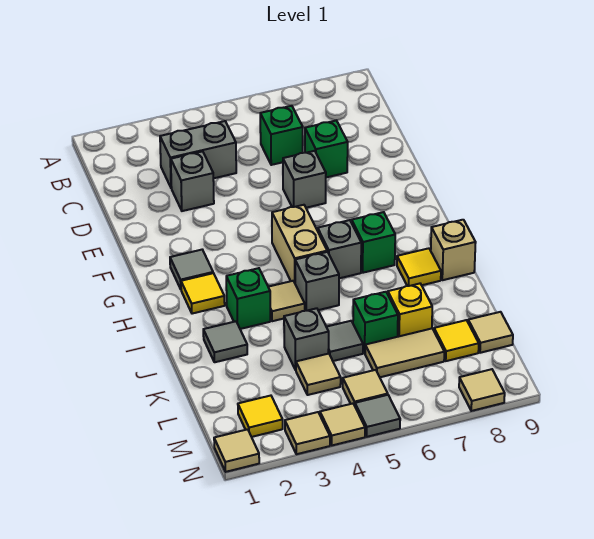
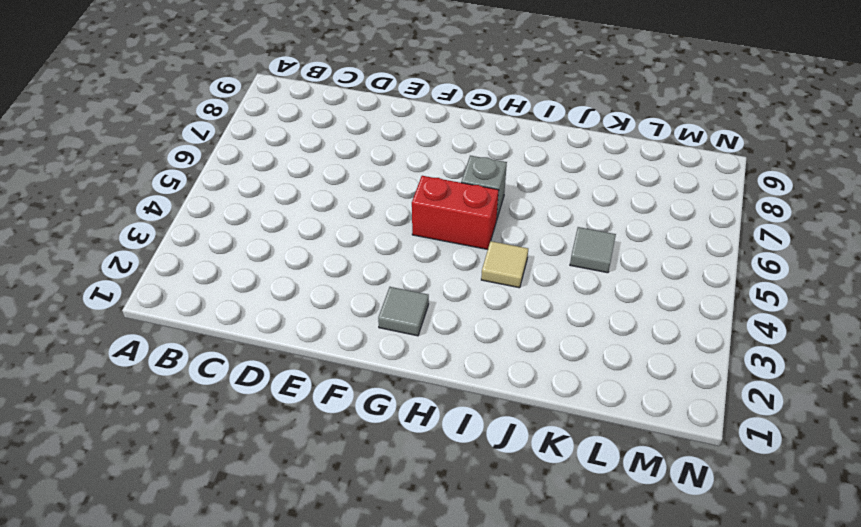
red 1x2 brick [412,176,499,250] -> tan 1x2 brick [272,205,327,282]
none -> grey 1x2 brick [160,121,236,188]
none -> green 1x1 brick [260,106,303,165]
none -> grey 1x1 brick [171,151,214,211]
none -> green 1x1 brick [305,121,348,177]

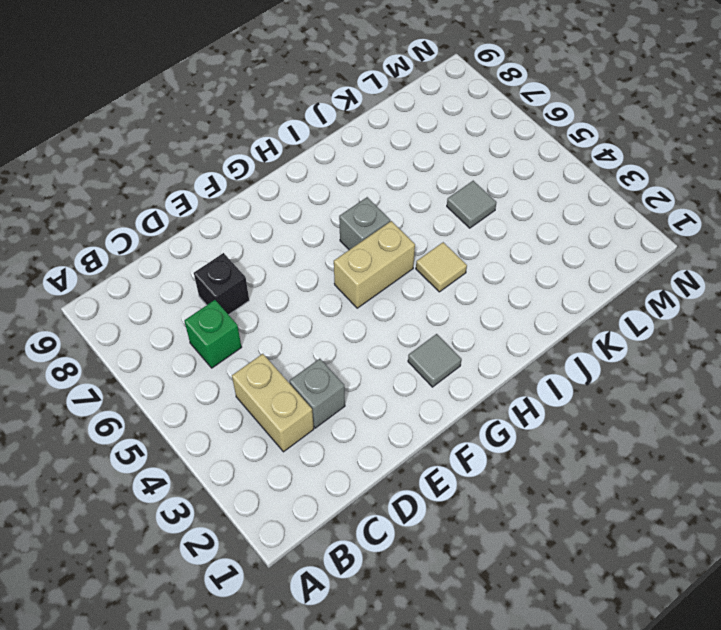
tan 1x2 brick [232,354,314,452] -> grey 1x2 brick [160,121,236,188]
black 1x1 brick [194,253,249,315] -> green 1x1 brick [305,121,348,177]
none -> grey 1x1 brick [283,151,326,208]
none -> yellow 1x1 tile [181,273,225,314]
none -> green 1x1 brick [352,212,395,273]
none -> green 1x1 brick [226,268,270,329]

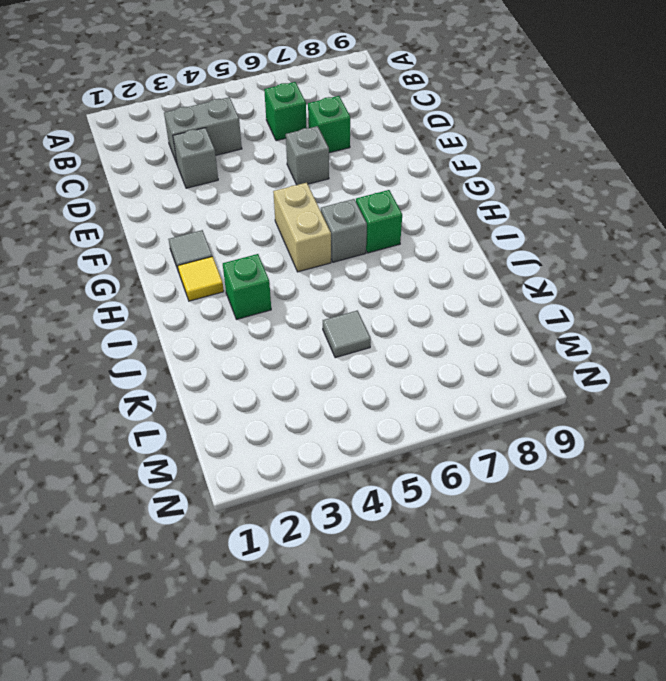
none -> tan 1x1 tile [268,281,305,321]
none -> grey 1x1 brick [295,252,339,311]
none -> yellow 1x1 tile [397,248,441,286]
none -> tan 1x1 brick [431,220,476,280]

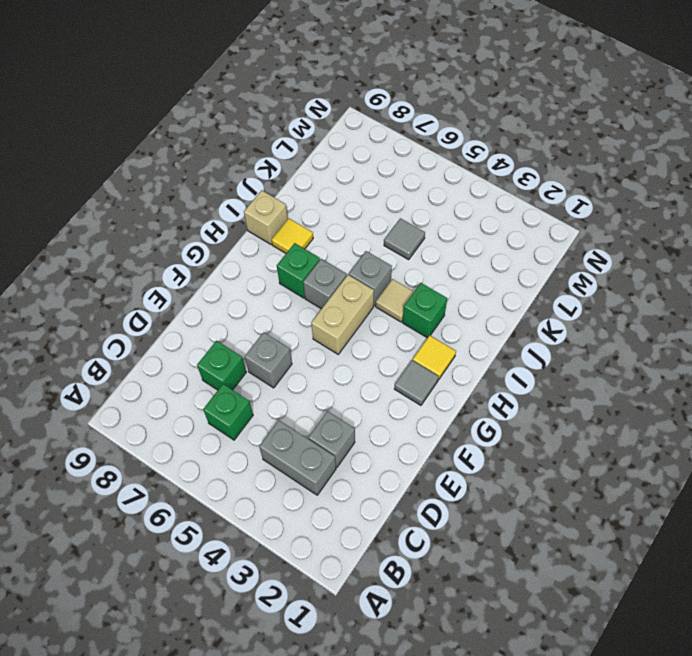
none -> grey 1x1 tile [203,321,247,362]
none -> grey 1x1 brick [284,308,329,370]
none -> green 1x1 brick [353,292,398,353]
none -> yellow 1x1 brick [388,284,432,337]

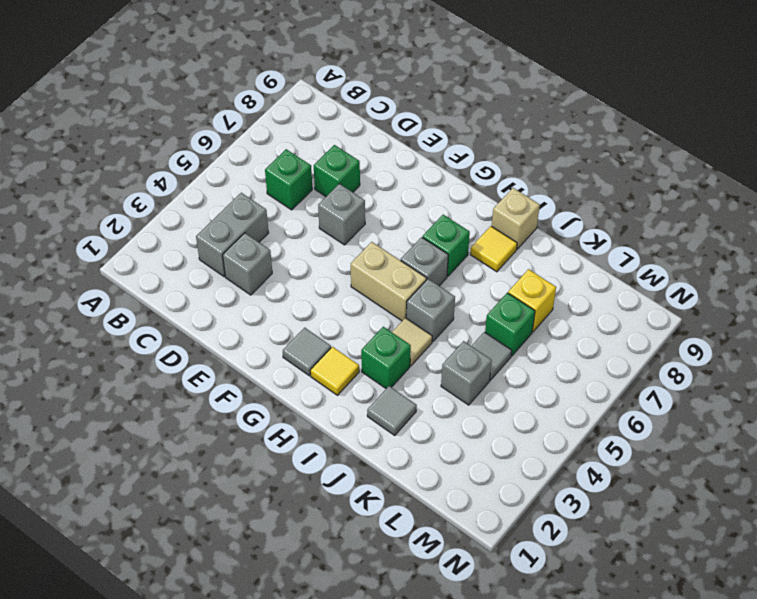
none -> tan 1x1 tile [296,354,341,395]
none -> tan 1x2 tile [365,329,444,377]
none -> yellow 1x1 tile [434,320,479,361]
none -> tan 1x1 tile [468,312,513,353]

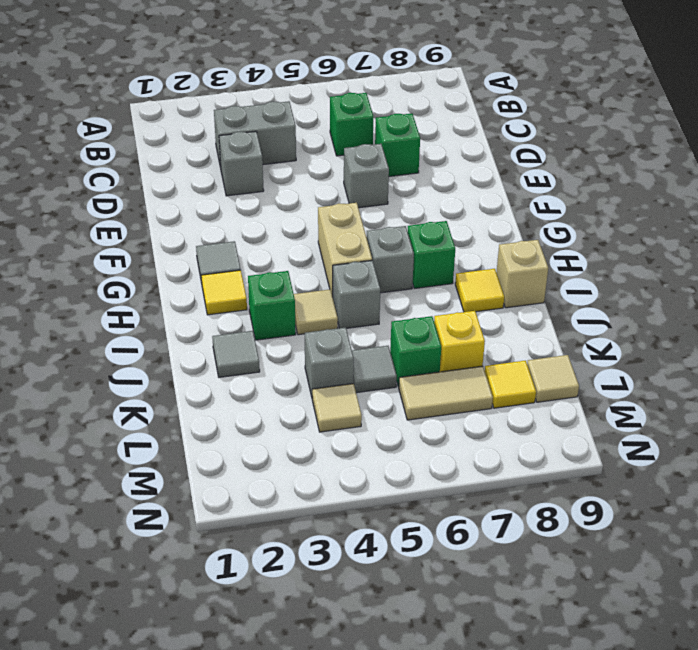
none -> yellow 1x1 tile [238,396,283,437]
none -> tan 1x1 tile [343,370,388,406]
none -> tan 1x1 tile [214,429,259,472]
none -> tan 1x1 tile [285,412,330,454]

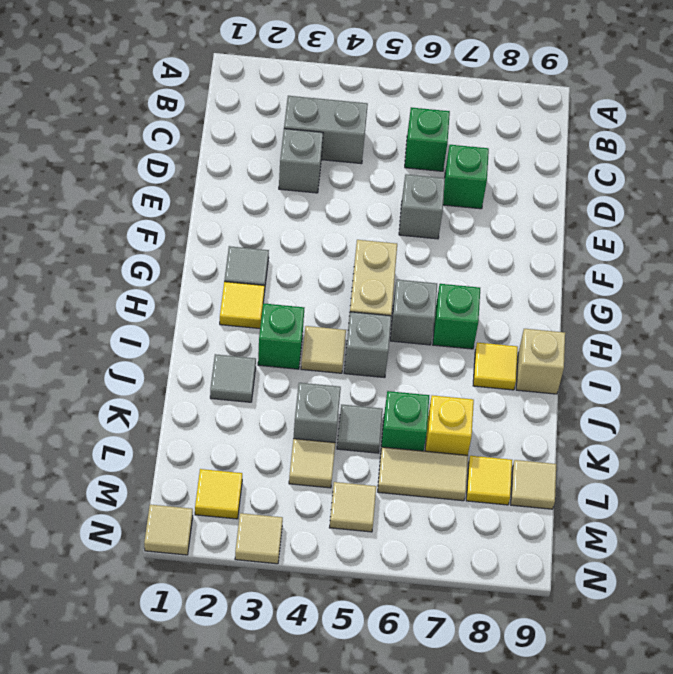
none -> tan 1x1 tile [320,404,365,445]
none -> grey 1x1 tile [355,395,400,437]
none -> tan 1x1 tile [459,369,505,411]

